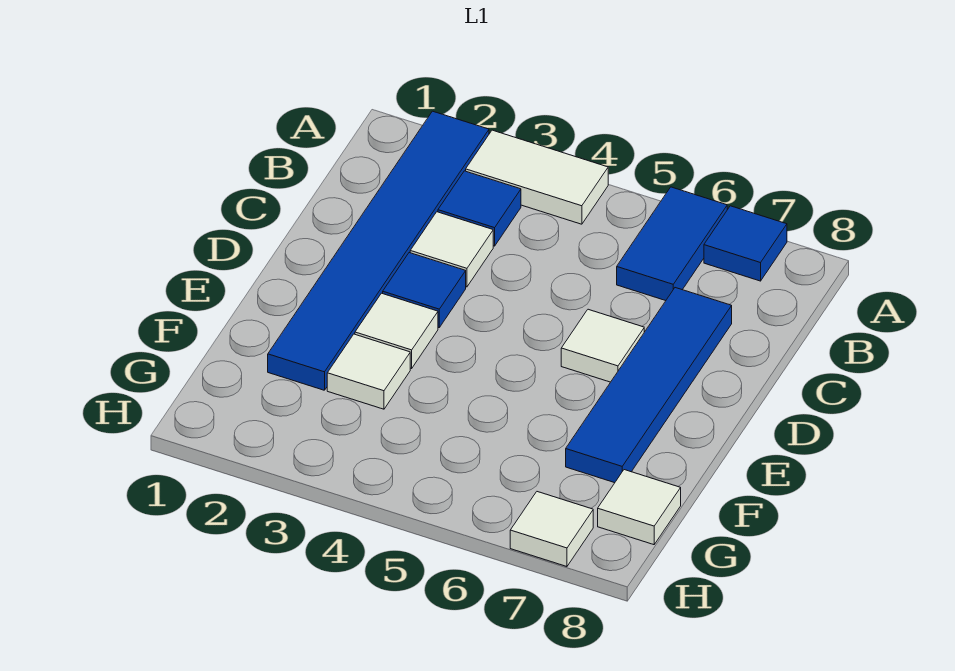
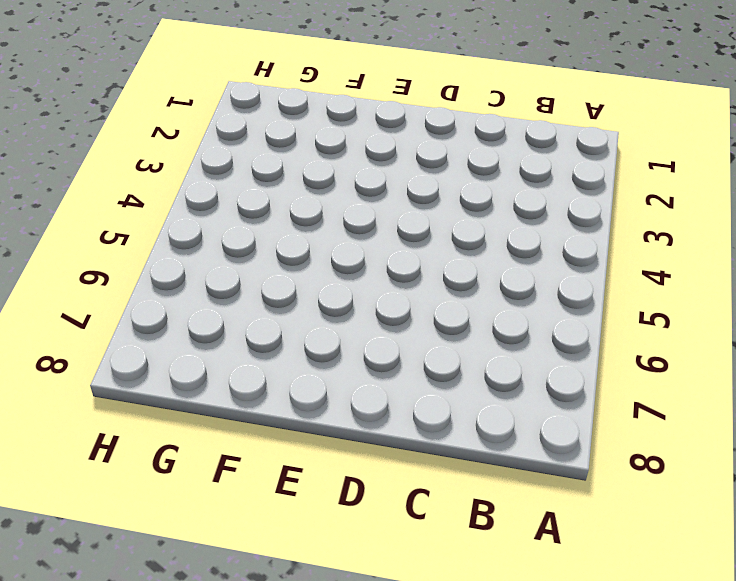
none -> blue 1x6 tile [268,111,489,390]
none -> white 1x2 tile [466,130,608,224]
none -> blue 1x2 tile [617,187,727,301]

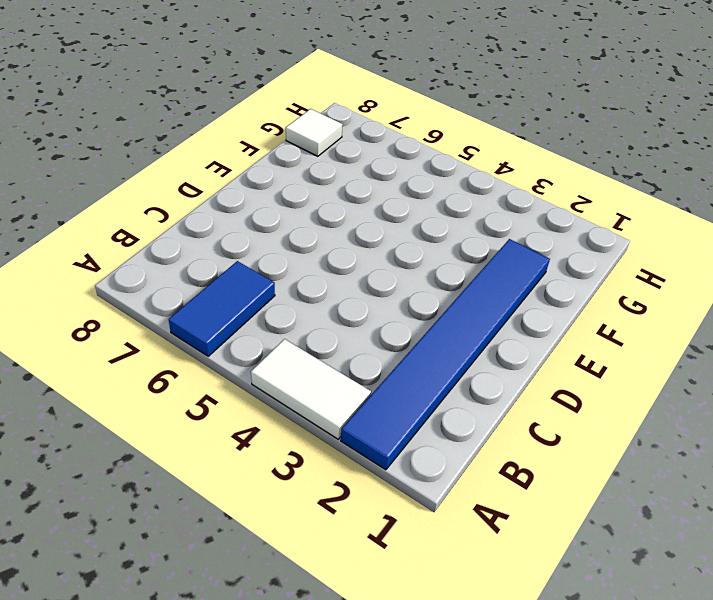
none -> blue 1x1 tile [704,206,787,281]
none -> blue 1x1 tile [438,171,521,246]
none -> white 1x1 tile [410,212,493,287]

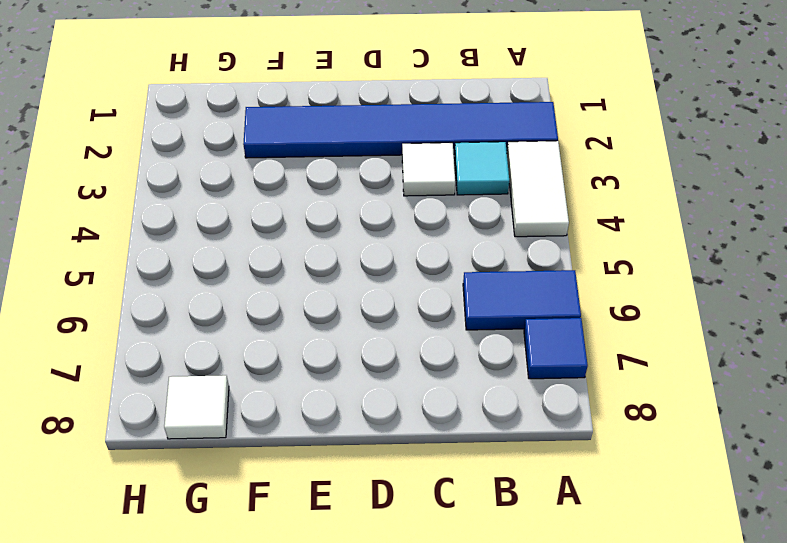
cyan 1x1 tile [455,142,509,195] -> blue 1x1 tile [438,171,521,246]
none -> blue 1x4 tile [566,288,732,483]
none -> blue 1x1 tile [383,253,466,328]
none -> white 1x1 tile [561,309,644,382]

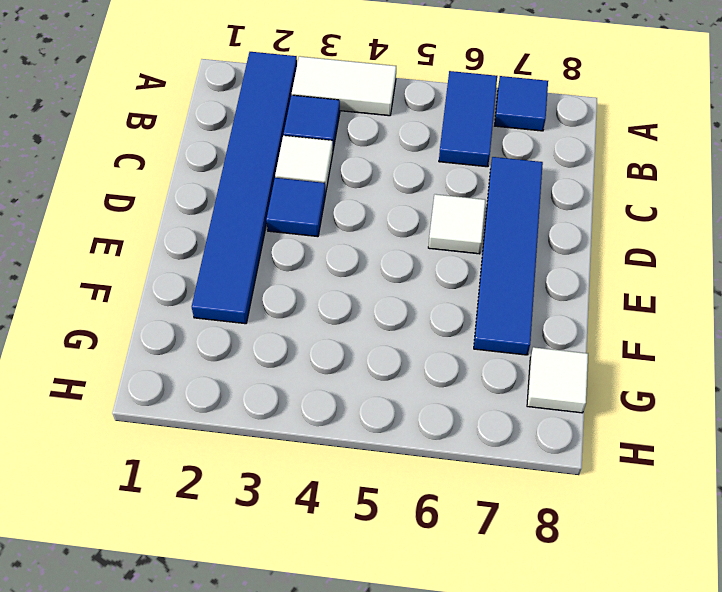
none -> white 1x1 tile [355,293,438,368]
none -> white 1x1 tile [327,334,410,409]
none -> white 1x1 tile [510,492,593,567]

